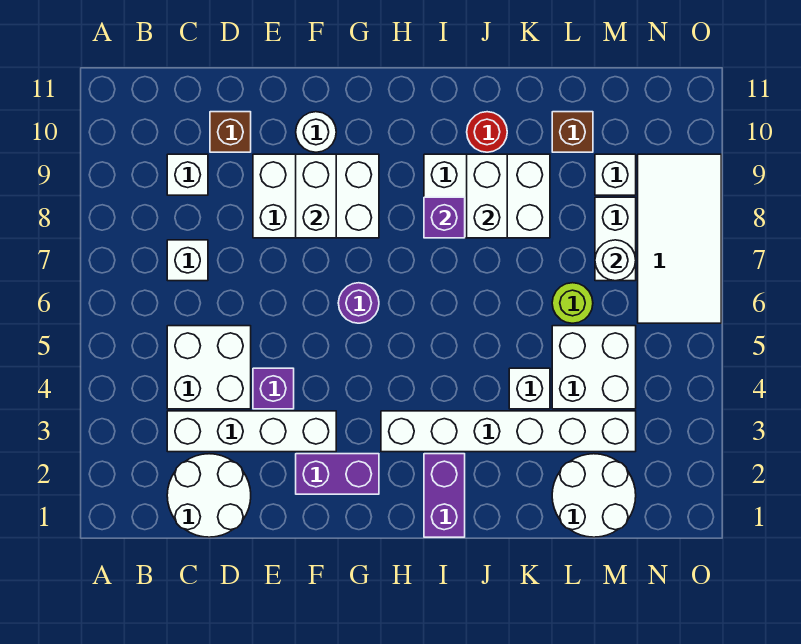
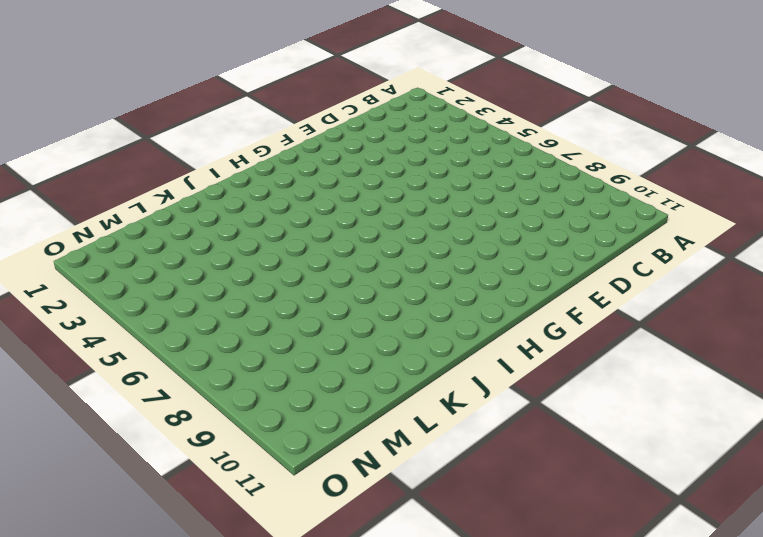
none -> white 2x2 round brick [167,454,251,537]
none -> white 1x4 brick [167,411,336,452]
none -> white 2x2 brick [167,326,251,409]

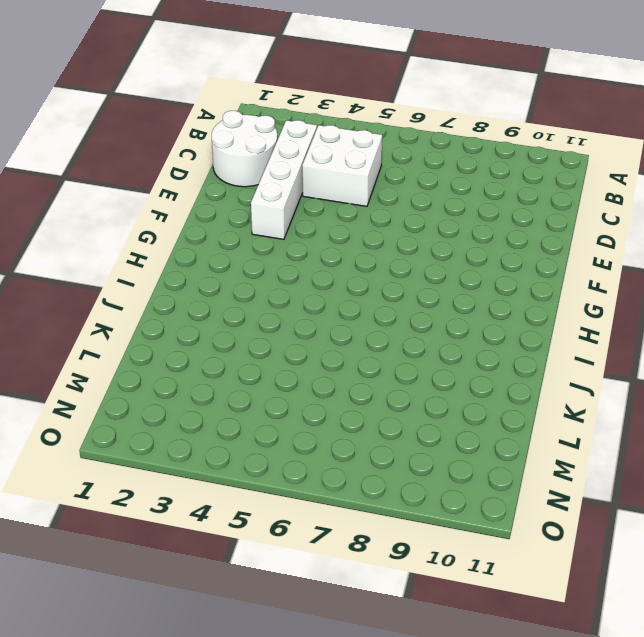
none -> white 1x1 brick [167,240,208,281]
none -> white 1x1 brick [167,154,208,195]
none -> brown 1x1 brick [210,112,251,152]

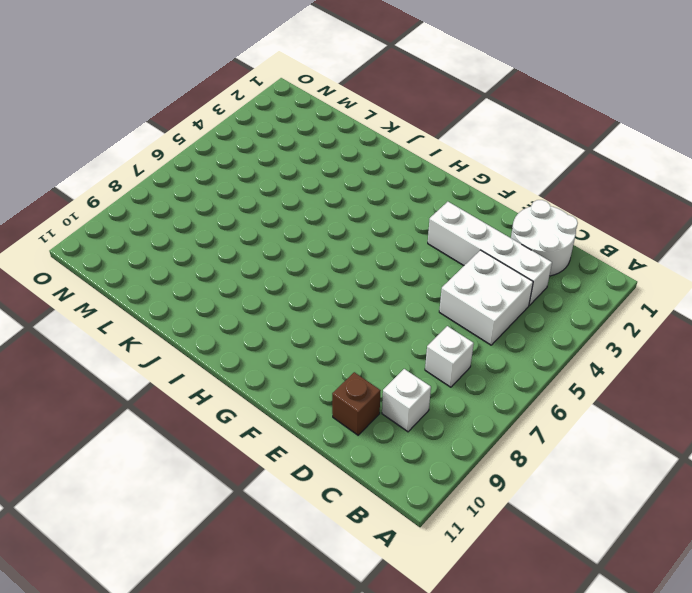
none -> purple 1x1 brick [253,368,294,409]
none -> white 2x3 brick [253,154,379,238]
none -> purple 1x2 brick [296,454,379,494]

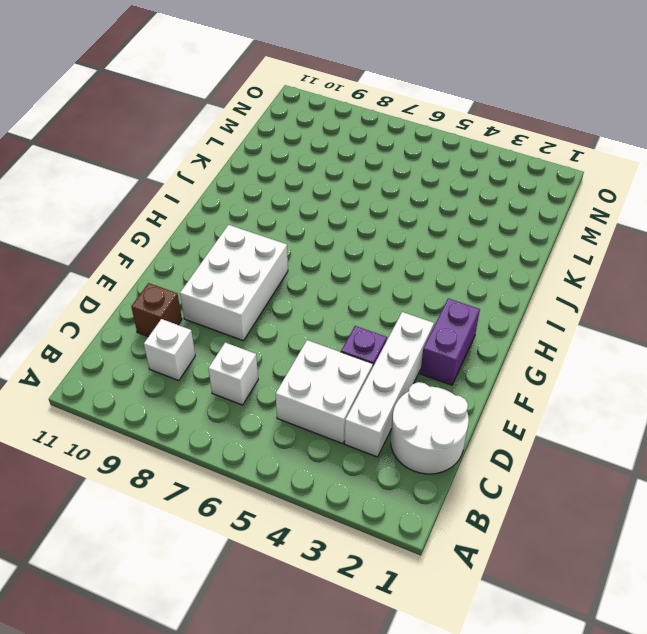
none -> white 1x1 round brick [296,112,336,152]
none -> purple 1x1 round brick [338,283,379,323]
none -> white 1x6 brick [381,411,636,452]

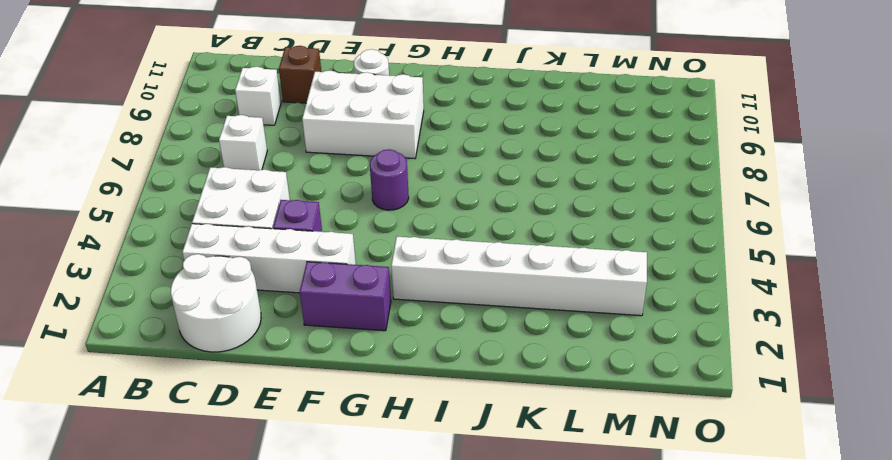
none -> purple 1x2 brick [424,454,465,537]
none -> white 2x3 brick [424,154,550,238]
none -> red 1x1 round brick [467,112,507,152]

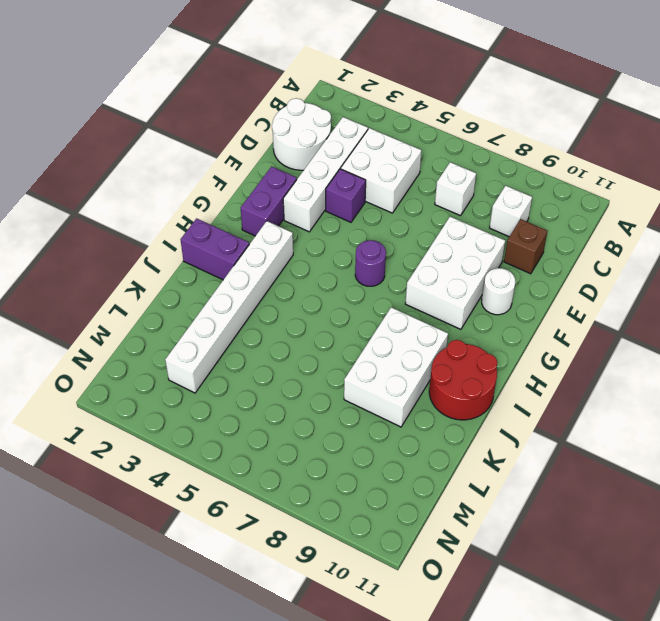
red 2x2 round brick [429,340,497,420] -> red 1x1 round brick [467,112,507,152]
none -> white 1x1 brick [509,368,550,409]
none -> white 2x2 round brick [552,454,636,537]
none -> white 2x2 brick [552,326,636,409]

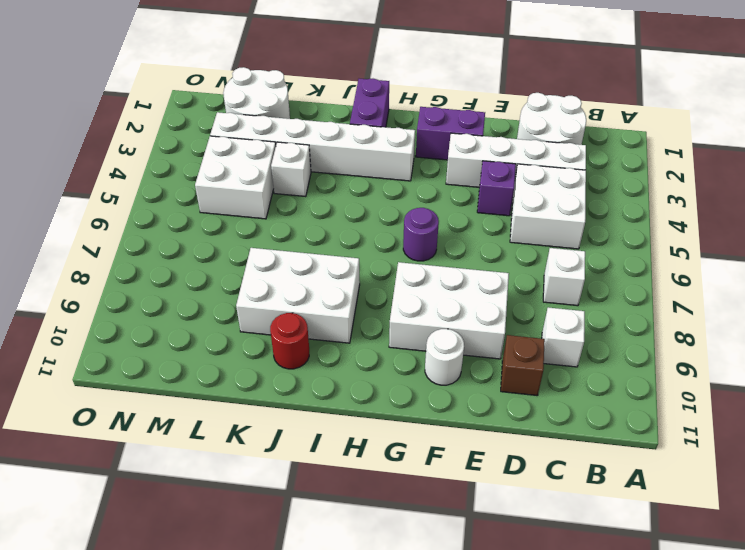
none -> lime 1x1 round brick [552,283,593,323]
none -> brown 1x1 brick [552,112,593,152]
none -> white 1x2 brick [595,197,636,281]

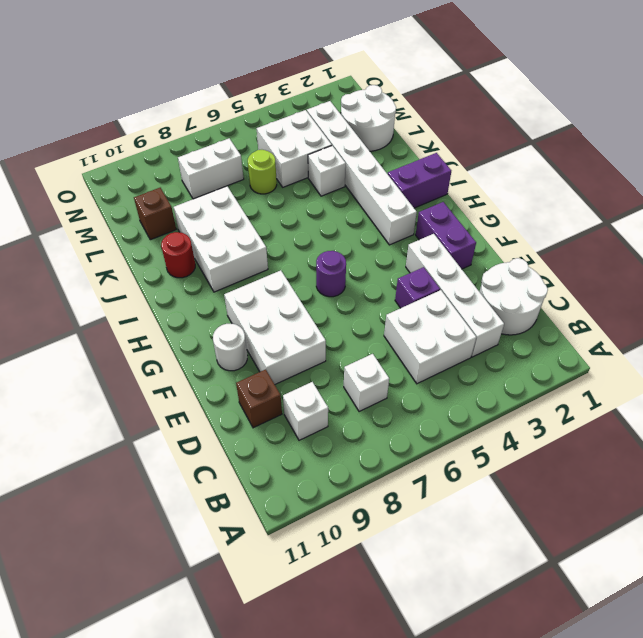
none -> white 1x1 brick [595,154,636,195]
none -> white 2x4 tile [638,154,721,323]
none -> white 1x2 brick [296,154,336,238]

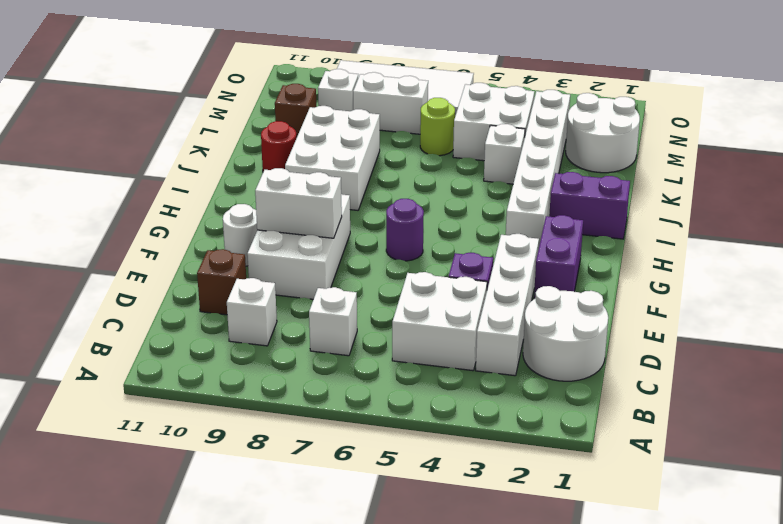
none -> purple 1x1 brick [424,197,465,238]
none -> white 1x2 brick [467,154,507,238]
none -> white 1x1 round brick [595,240,636,281]

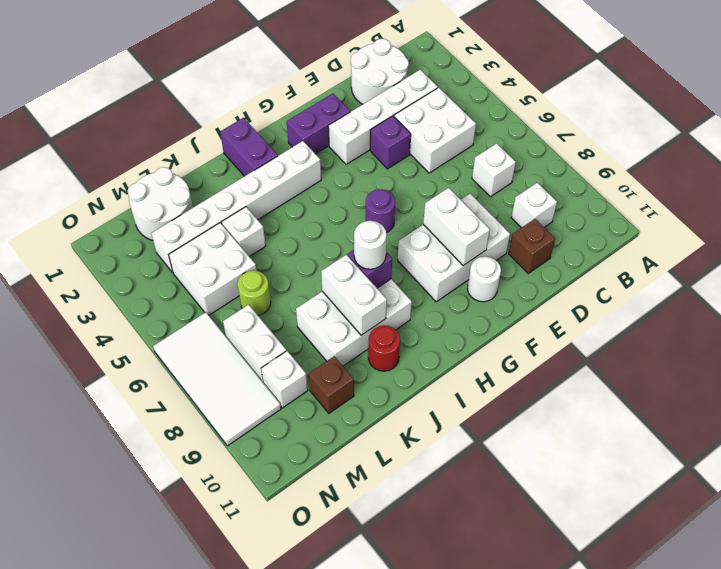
white 1x1 round brick [354,221,387,269] -> white 1x1 round brick moved to [595,240,636,281]

